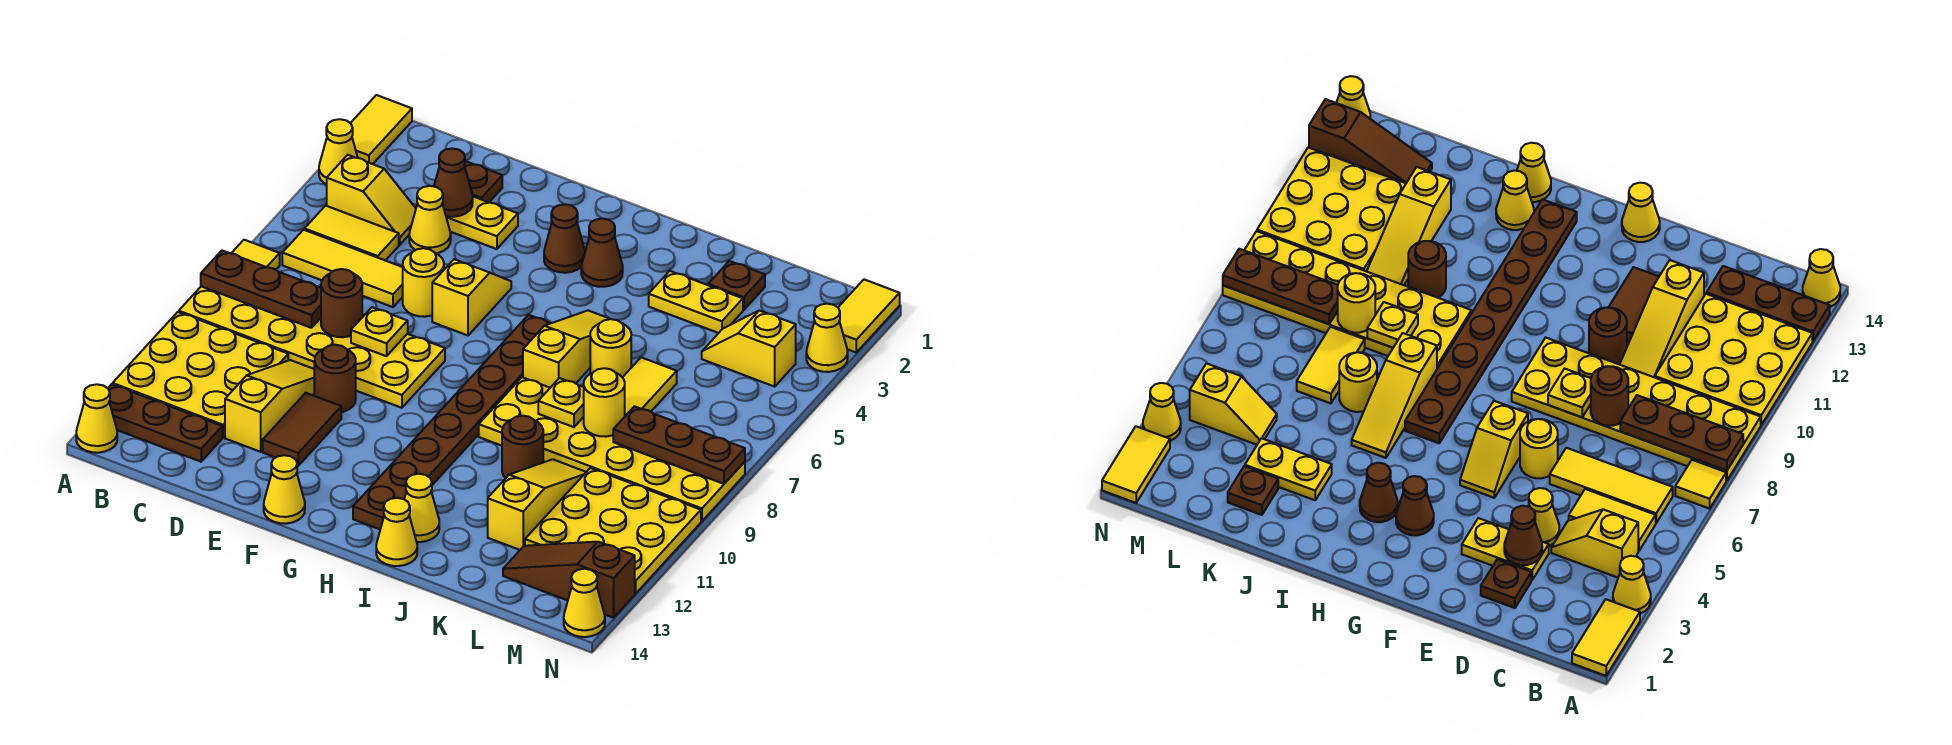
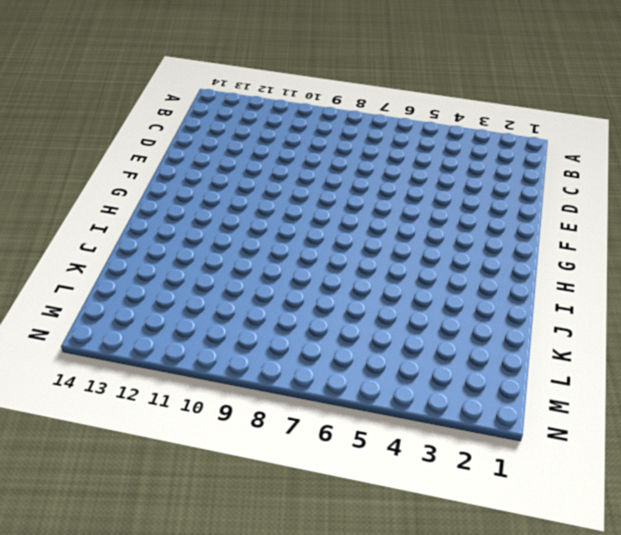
none -> yellow 1x2 tile [351,95,412,164]
none -> yellow 1x1 cone [319,119,358,184]
none -> yellow 1x1 tile [232,240,280,270]
none -> yellow 2x6 plate [179,286,445,408]

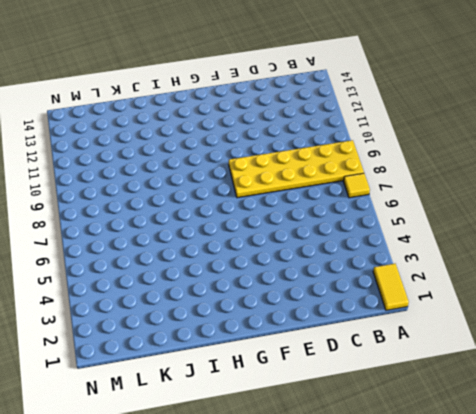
none -> yellow 1x1 cone [319,119,358,184]
none -> yellow 3x3 plate [113,312,288,437]
none -> brown 1x3 plate [108,384,222,462]
none -> yellow 1x1 cone [76,384,117,453]

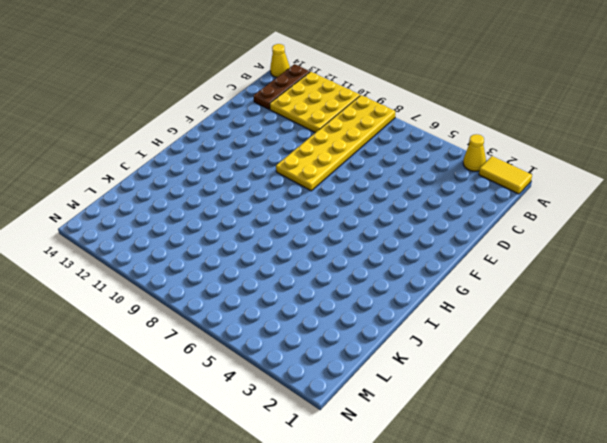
none -> yellow 1x1 tile [232,240,280,270]
none -> yellow 1x2 slope [327,155,416,245]
none -> yellow 1x2 tile [305,206,399,261]
none -> yellow 1x3 tile [282,230,403,307]

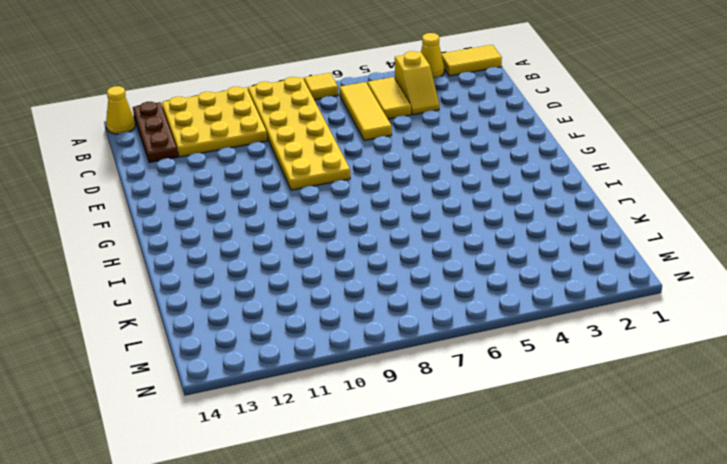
none -> brown 1x1 plate [465,162,502,202]
none -> yellow 1x2 plate [446,197,518,249]
none -> yellow 1x1 cone [409,186,451,253]
none -> yellow 1x3 slope [225,360,314,452]

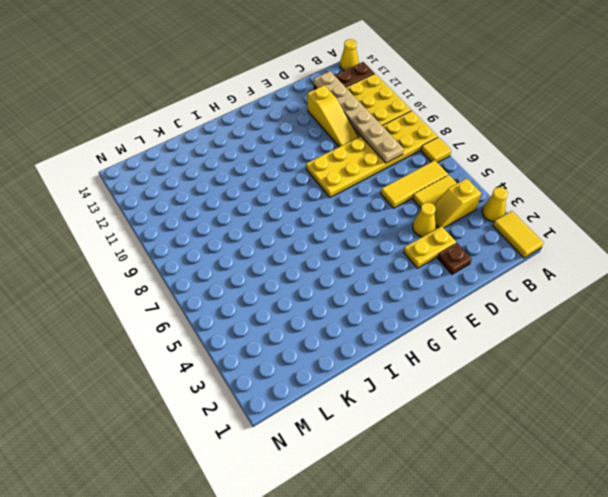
tan 1x6 plate [314,71,404,163] -> brown 1x3 plate [201,251,321,328]
none -> yellow 1x1 round brick [403,248,444,317]
none -> brown 1x1 round brick [314,345,356,412]
none -> brown 1x2 tile [263,393,341,466]
none -> yellow 1x2 slope [432,259,511,335]

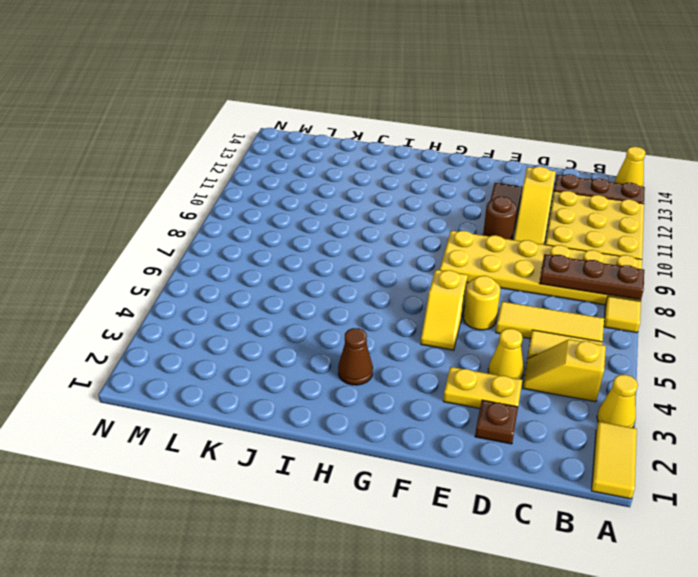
none -> yellow 1x1 cone [264,455,305,524]
none -> brown 1x1 cone [544,204,585,273]
none -> brown 1x8 plate [353,315,551,529]
none -> yellow 1x3 slope [523,311,610,388]

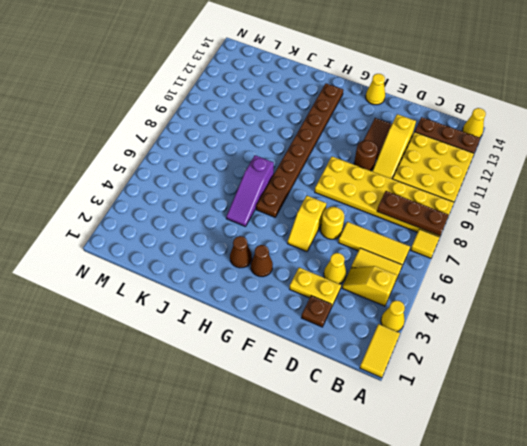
purple 1x3 slope [226,155,274,227] -> yellow 1x3 slope [523,311,610,388]
none -> yellow 2x6 plate [479,377,745,521]
none -> yellow 1x1 cone [404,474,439,542]
none -> yellow 1x1 cone [376,498,417,566]
none -> yellow 1x2 plate [649,271,743,333]

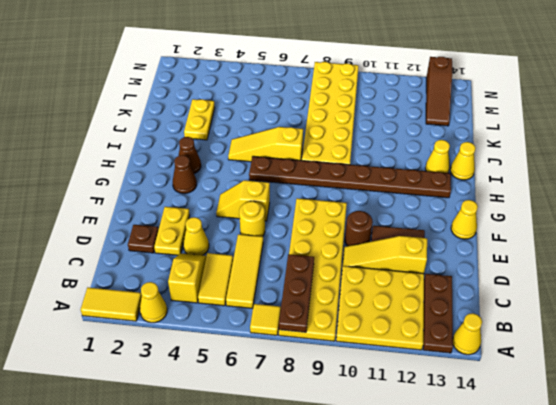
none -> yellow 1x1 round brick [590,319,631,377]
none -> brown 1x1 round brick [502,416,543,478]
none -> brown 1x1 plate [708,261,765,310]
none -> yellow 1x2 tile [622,357,677,416]

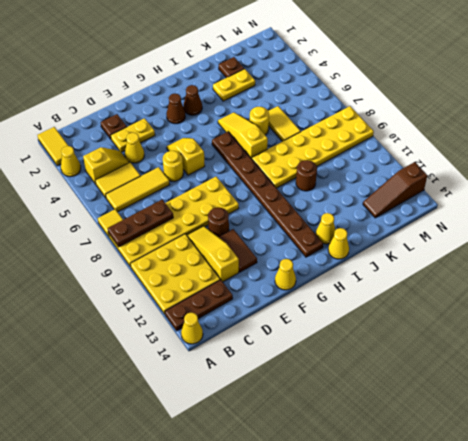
none -> yellow 1x3 slope [488,459,586,550]
none -> yellow 1x2 slope [702,311,796,387]
none -> yellow 3x3 plate [525,468,701,594]
none -> yellow 1x2 tile [838,280,900,352]

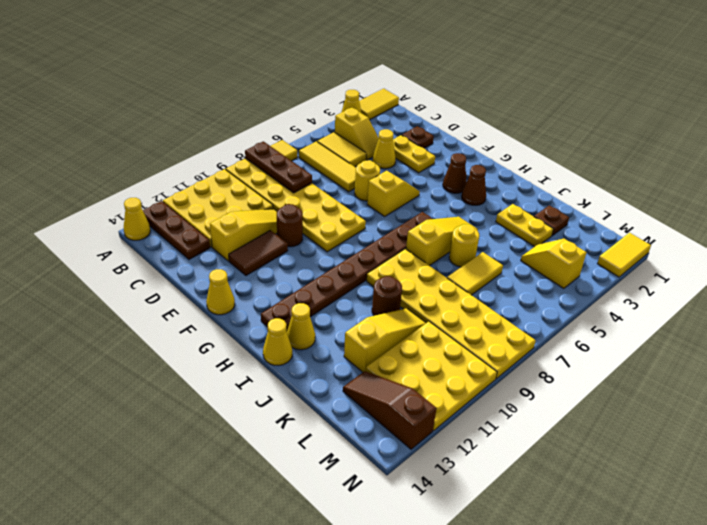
none -> yellow 1x1 cone [806,304,848,372]
none -> yellow 1x1 cone [564,569,605,637]
none -> brown 1x1 cone [434,149,473,217]
none -> brown 1x1 round brick [321,269,362,337]

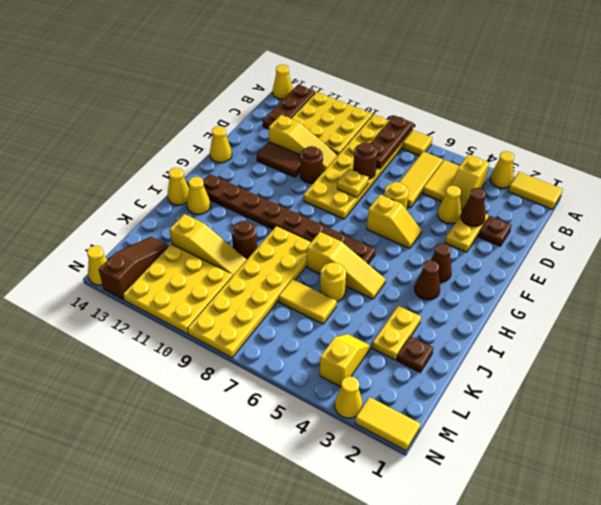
none -> yellow 1x1 plate [538,378,584,427]
none -> yellow 1x1 round brick [584,368,625,437]
none -> brown 1x3 plate [613,406,745,484]

